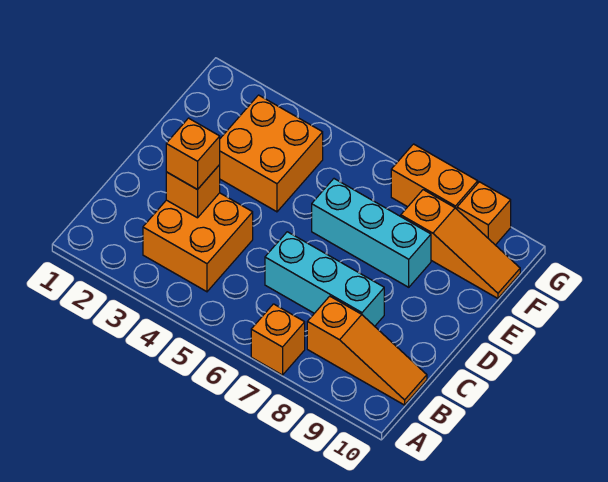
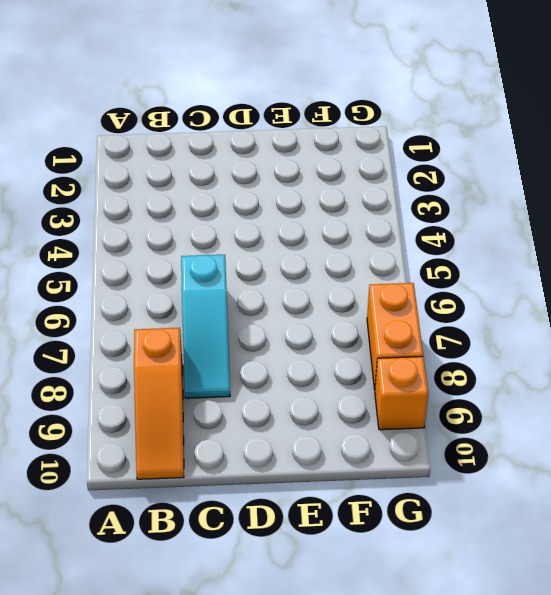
cyan 1x3 slope [181,255,230,398] -> cyan 1x3 brick [265,232,384,326]
none -> orange 1x1 brick [251,304,305,375]
none -> orange 2x2 brick [143,193,253,292]

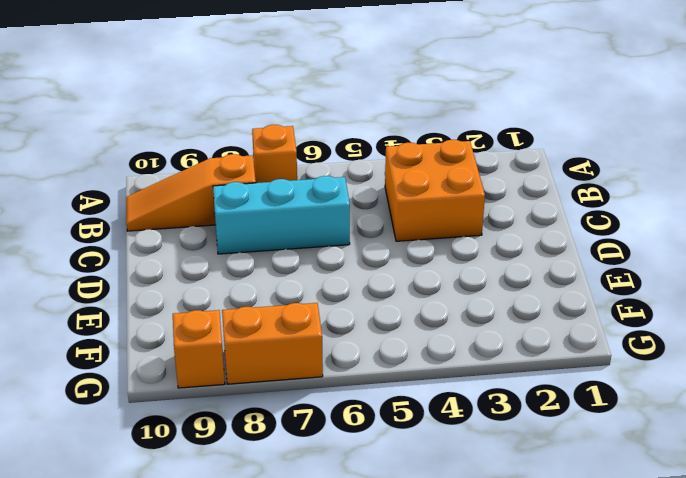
none -> orange 2x2 brick [220,95,323,212]
none -> cyan 1x3 brick [312,179,431,287]

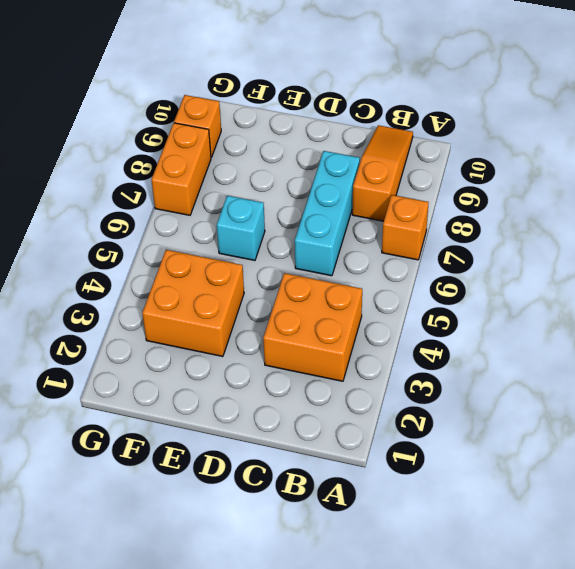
cyan 1x1 brick [217,196,265,260] -> cyan 1x3 brick [312,179,431,287]
none -> orange 1x3 slope [401,190,520,298]
none -> orange 1x1 brick [166,165,220,218]

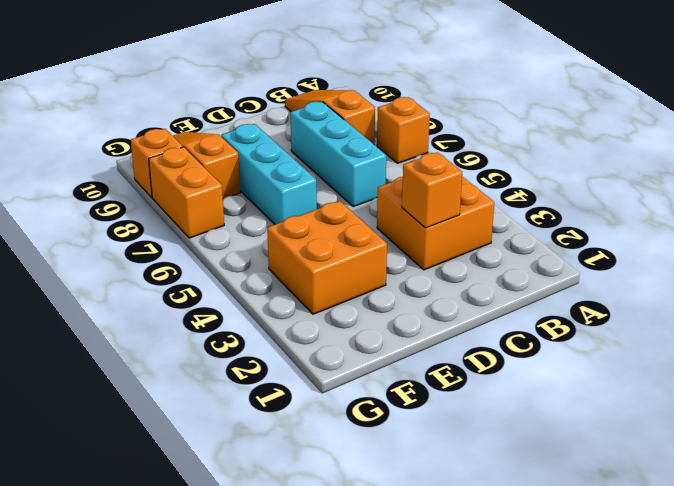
none -> orange 1x1 brick [166,118,220,190]

